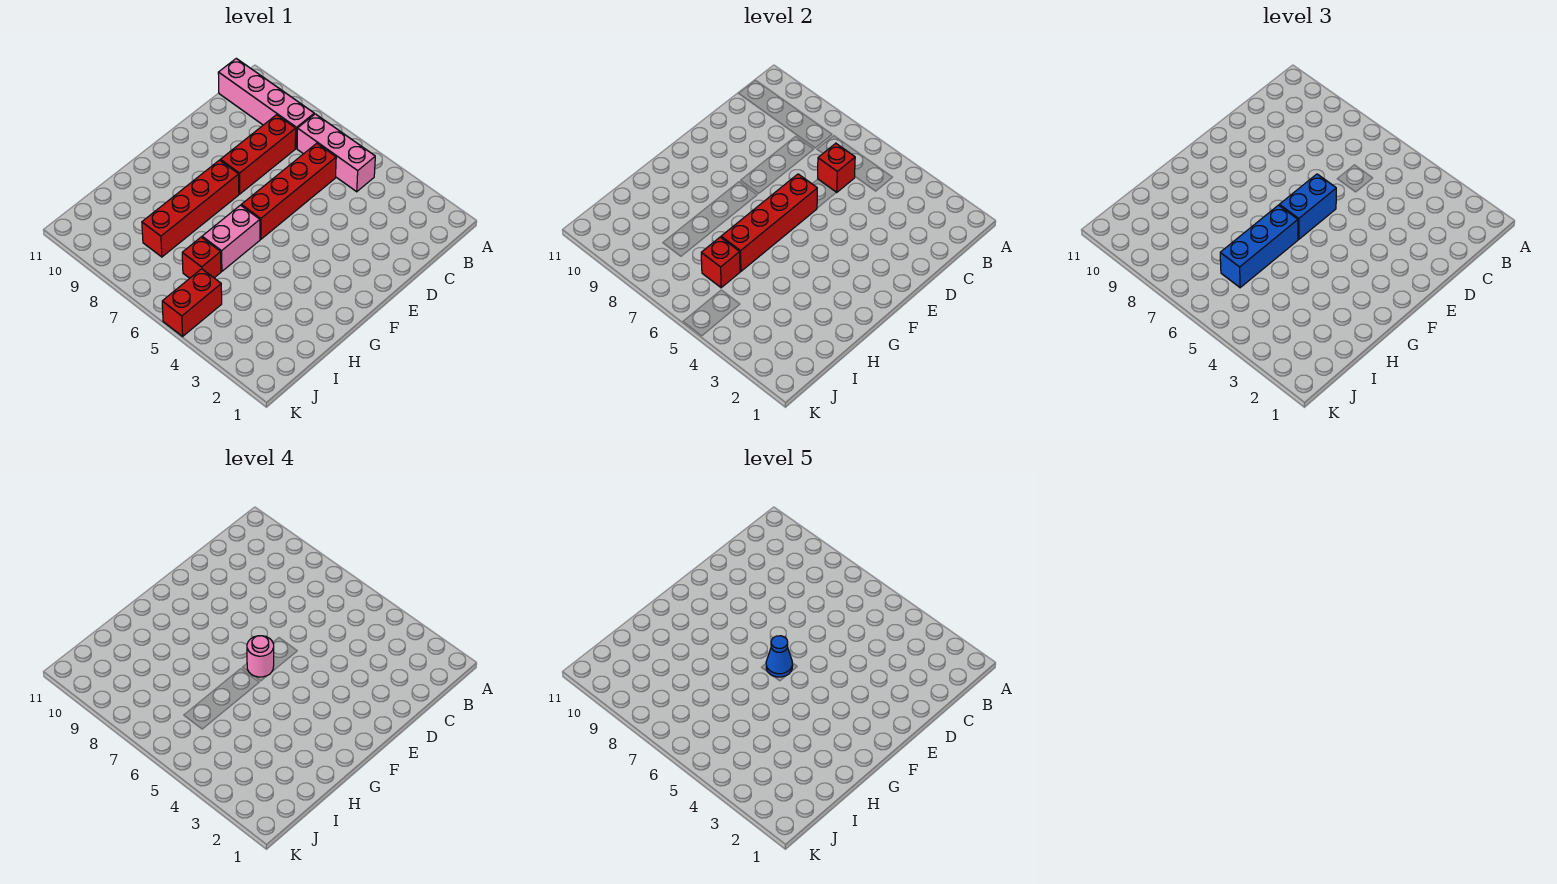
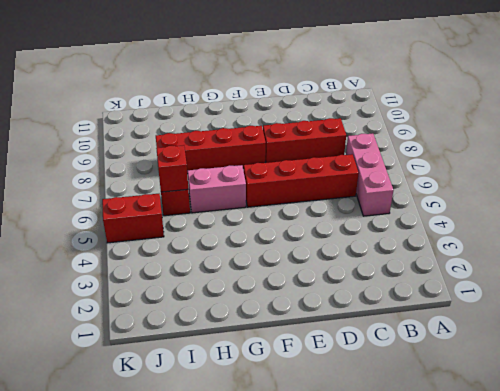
none -> pink 1x4 brick [218,58,314,148]
none -> red 1x1 brick [818,143,855,192]
none -> red 1x4 brick [721,174,817,271]

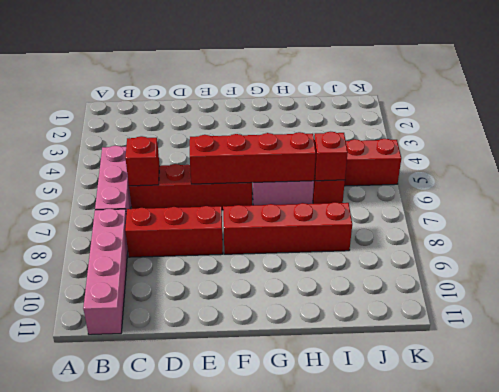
none -> blue 1x2 brick [1279,174,1336,239]
none -> blue 1x3 brick [1220,205,1298,288]
none -> pink 1x1 round brick [247,636,274,677]

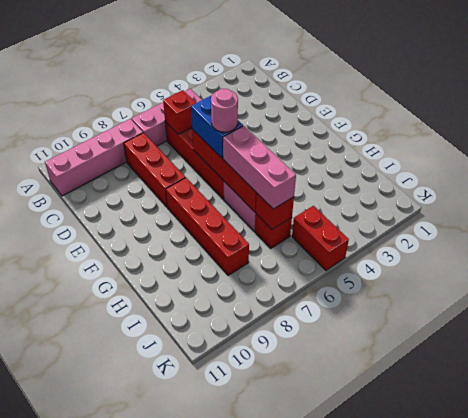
pink 1x3 brick [223,126,296,209] -> blue 1x3 brick [1220,205,1298,288]
none -> blue 1x1 cone [766,636,793,677]

